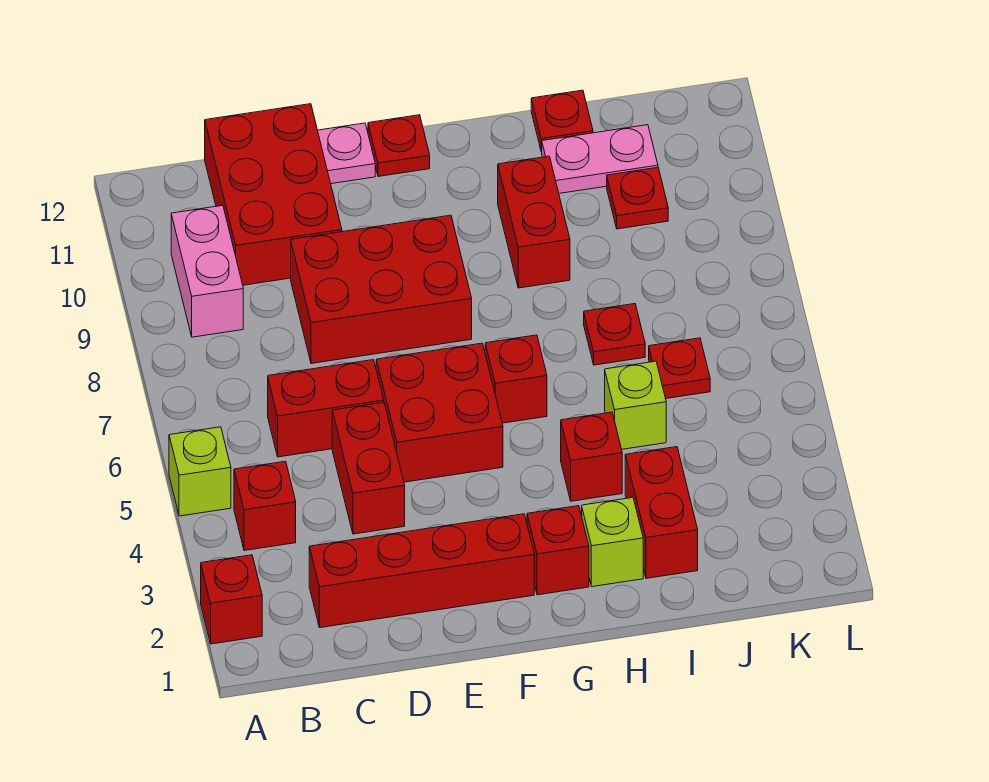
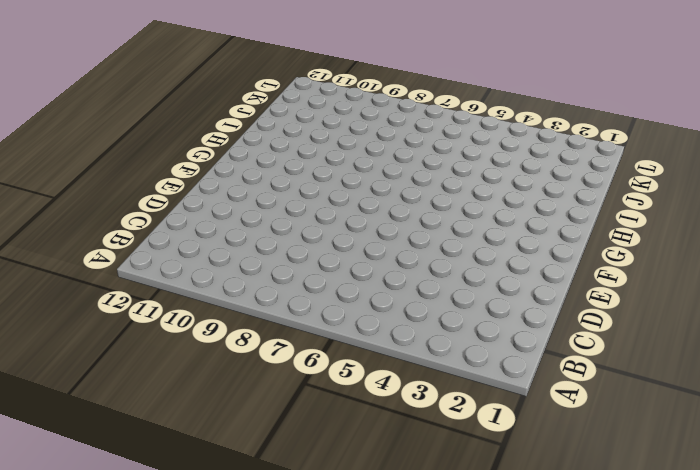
none -> red 1x1 brick [201,555,262,644]
none -> lime 1x1 brick [169,427,231,516]
none -> red 1x1 brick [234,461,296,551]

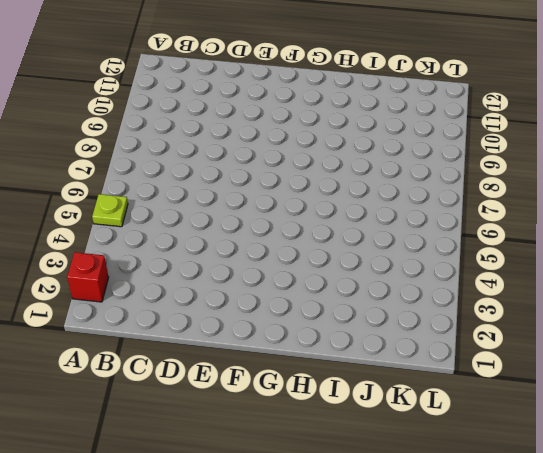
lime 1x1 plate [92,194,128,227] -> lime 1x1 brick [169,427,231,516]
none -> red 1x1 brick [234,461,296,551]
none -> pink 1x2 brick [171,205,243,337]
none -> red 1x4 brick [309,514,534,628]

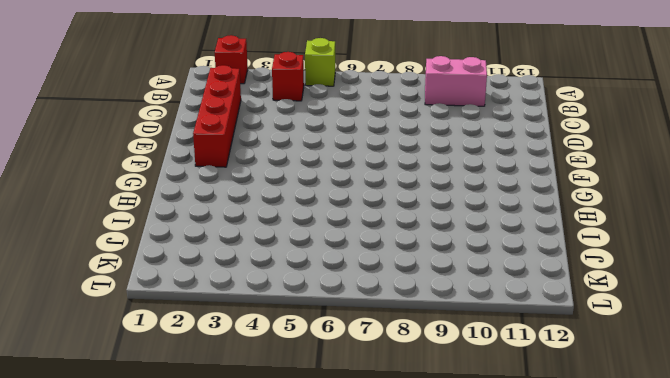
none -> red 1x2 brick [268,360,384,457]
none -> red 2x3 brick [205,104,342,285]
none -> red 1x2 brick [332,402,405,534]

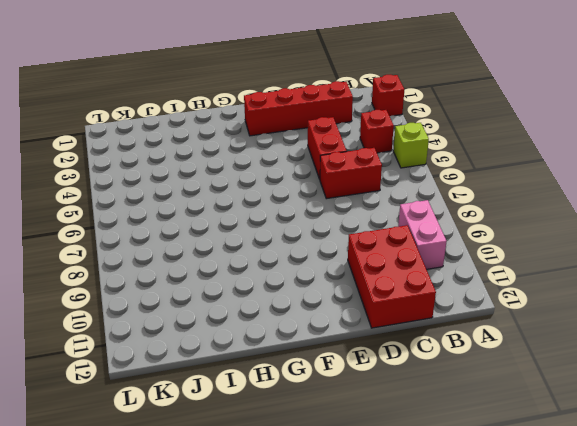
none -> red 2x3 brick [291,215,472,364]
none -> red 2x2 brick [376,343,503,482]
none -> pink 1x1 plate [318,123,375,184]

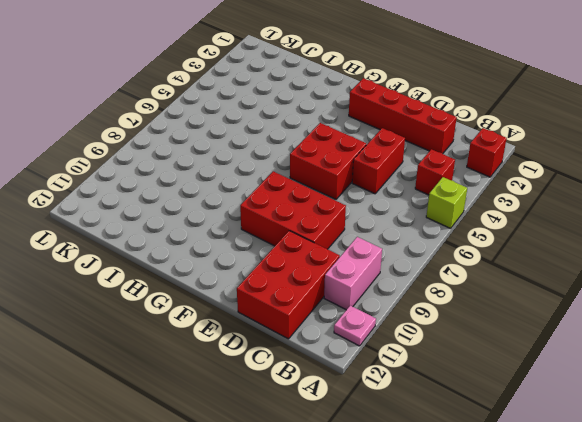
pink 1x1 plate [334,305,376,346] -> pink 1x1 plate moved to [318,123,375,184]
none -> red 1x2 brick [268,360,384,457]
none -> red 1x1 plate [368,115,430,177]
none -> red 1x1 brick [527,506,589,595]

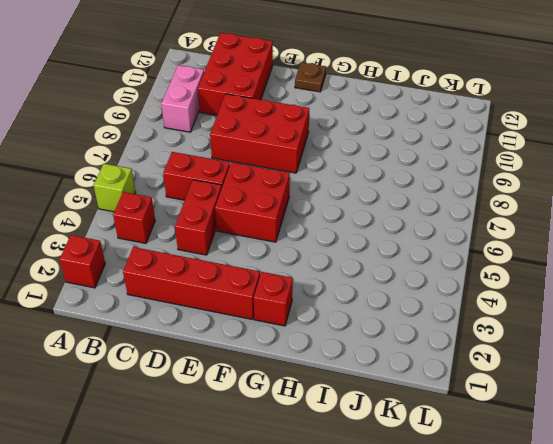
brown 1x1 plate [295,62,326,92] -> red 1x1 plate [368,115,430,177]
none -> pink 1x1 plate [318,123,375,184]
none -> red 1x1 brick [485,335,547,423]
none -> lime 1x1 brick [582,498,643,587]

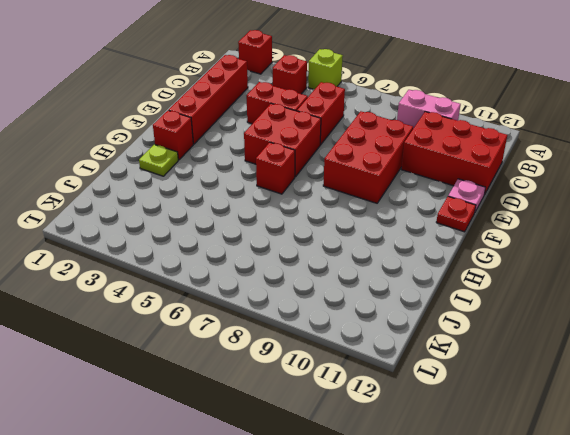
lime 1x1 plate [139,144,178,176] -> lime 1x1 brick [582,498,643,587]
none -> red 1x1 brick [561,412,622,501]
none -> red 1x2 brick [498,156,570,288]
none -> red 1x2 brick [625,447,698,578]

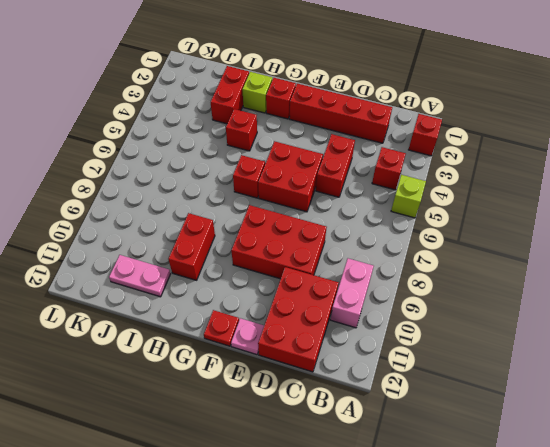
none -> red 1x2 brick [268,360,384,457]
none -> lime 1x1 brick [605,361,666,449]
none -> red 1x1 plate [584,304,645,365]

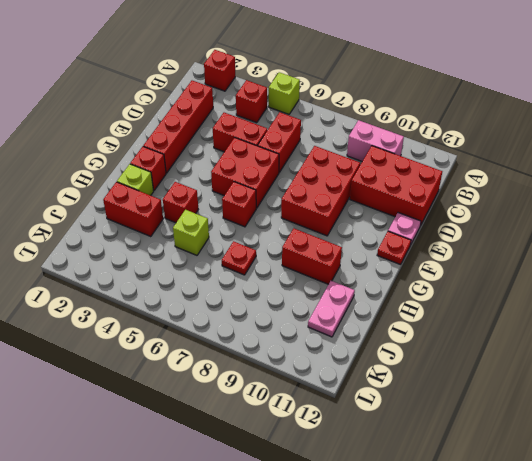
none -> red 1x1 plate [531,90,593,152]
none -> red 1x1 plate [649,338,710,399]
none -> red 1x1 plate [607,167,668,229]

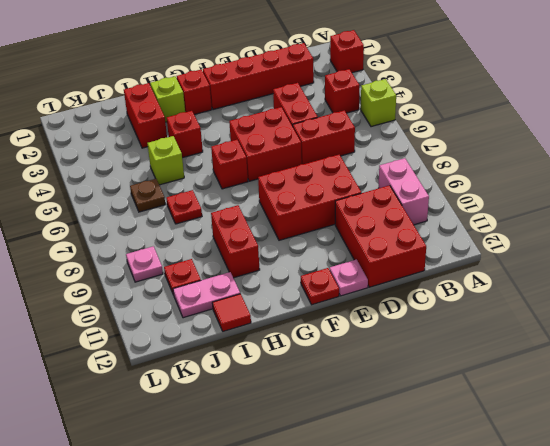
red 1x1 tile [212,294,251,331] -> red 1x1 plate [531,90,593,152]
brown 1x1 plate [130,179,165,212] -> red 1x1 plate [649,338,710,399]
pink 1x1 plate [126,246,163,282] -> none

